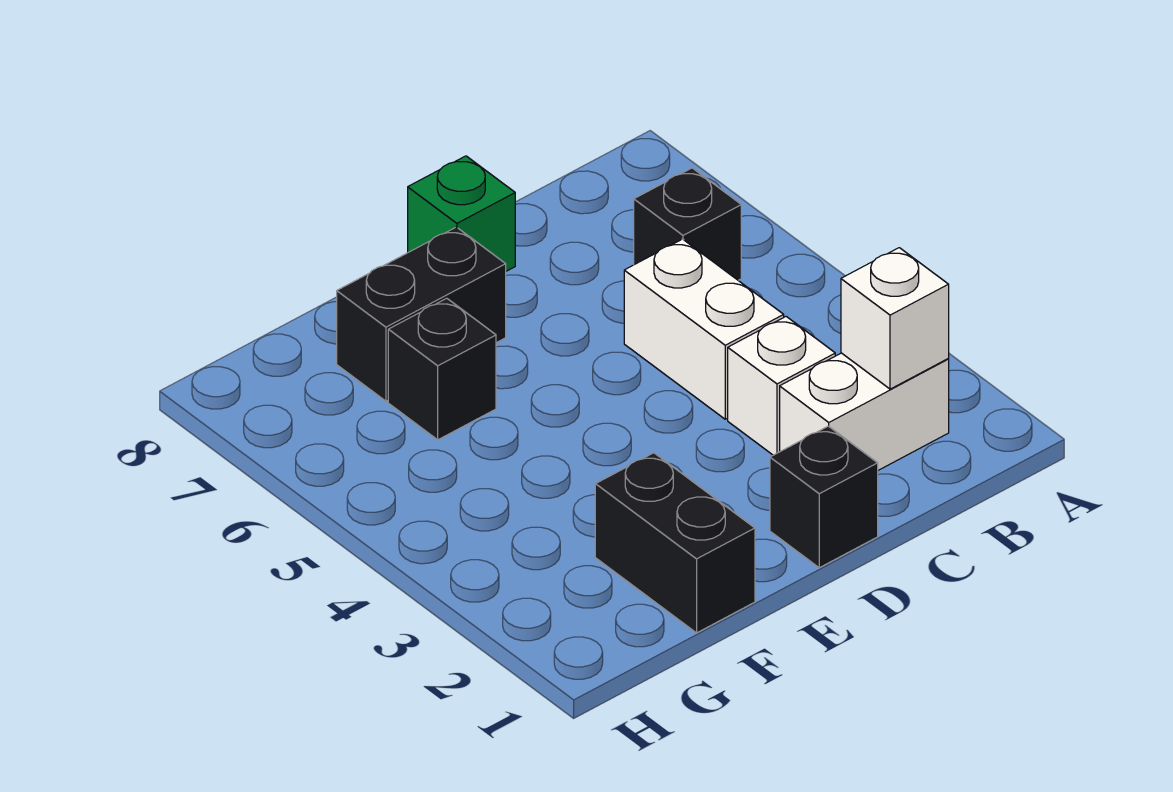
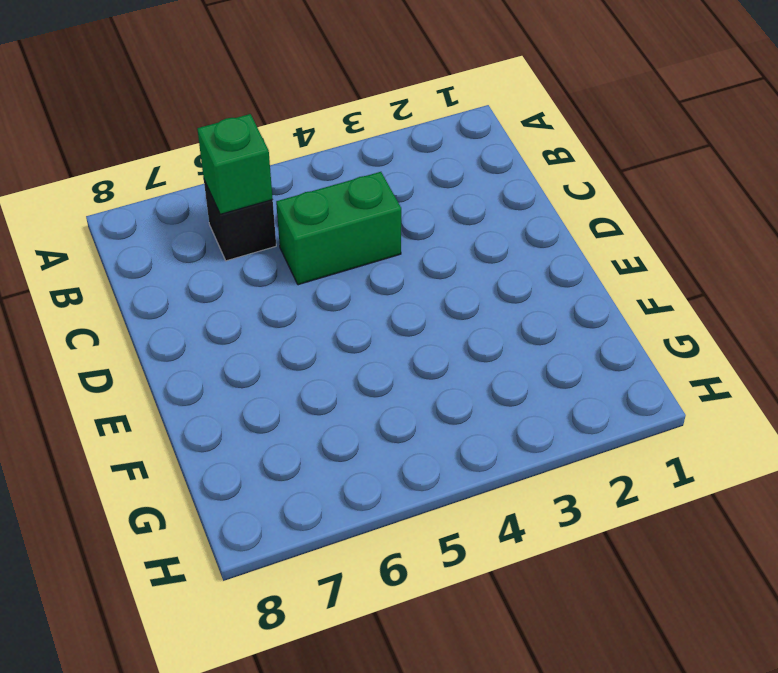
green 1x1 brick [197,114,273,214] -> green 1x1 brick moved to [408,156,515,271]
green 1x2 brick [276,172,401,285] -> white 1x2 brick [624,239,784,419]
none -> white 1x2 brick [780,353,949,470]
none -> white 1x1 brick [728,317,835,455]

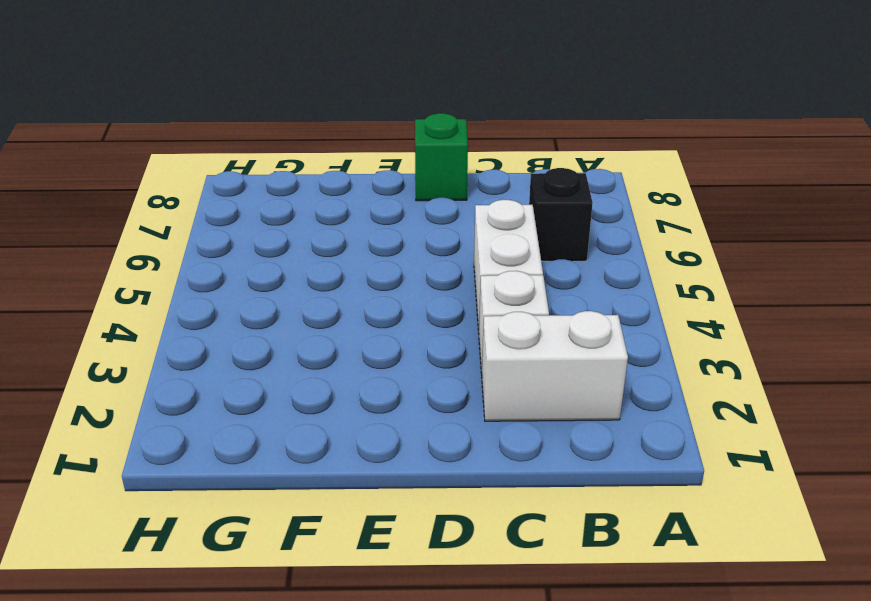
none -> black 1x1 brick [770,426,878,568]
none -> black 1x2 brick [337,227,506,401]

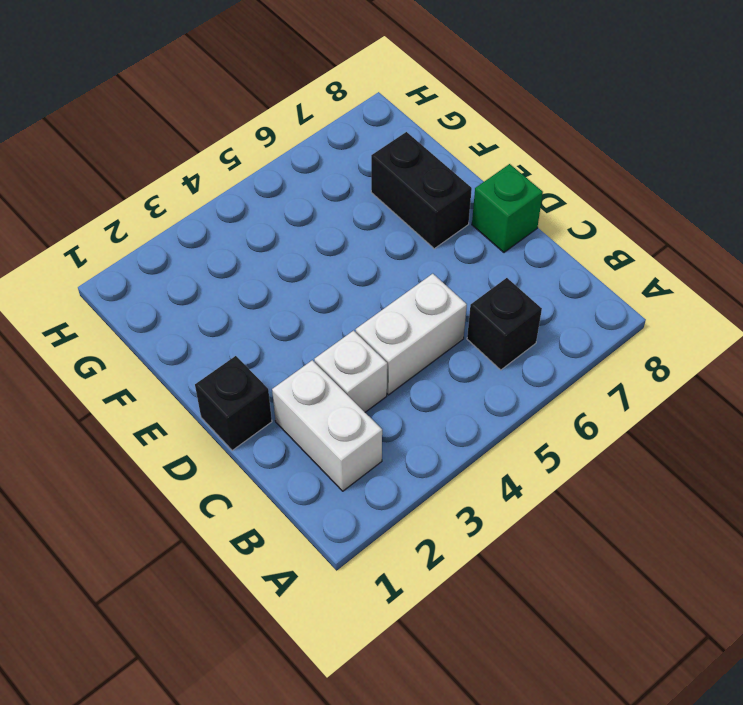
none -> black 1x2 brick [595,453,755,633]
none -> black 1x1 brick [388,298,496,440]

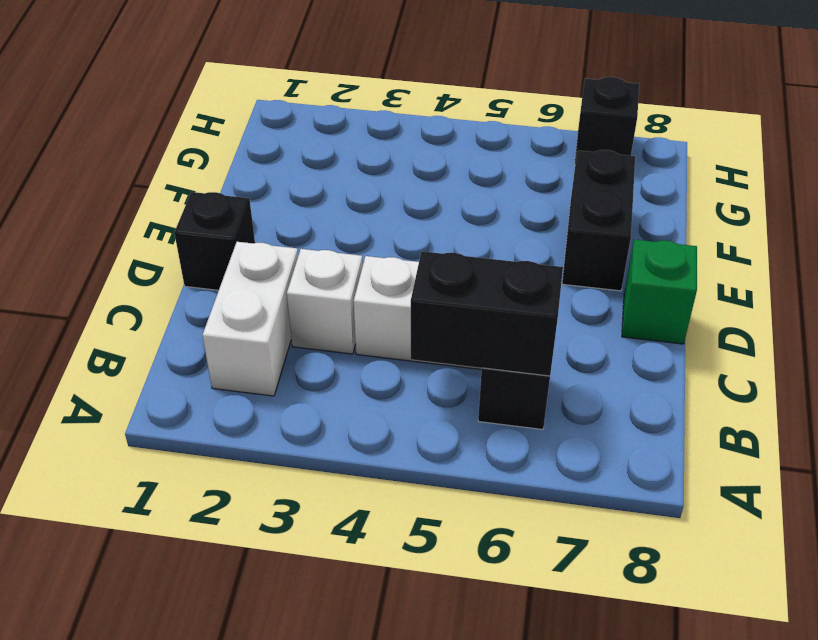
black 1x2 brick [411,251,563,376] -> black 1x2 brick moved to [595,453,755,633]
black 1x1 brick [574,77,639,165] -> black 1x1 brick moved to [388,298,496,440]
none -> white 1x1 brick [841,248,949,389]

